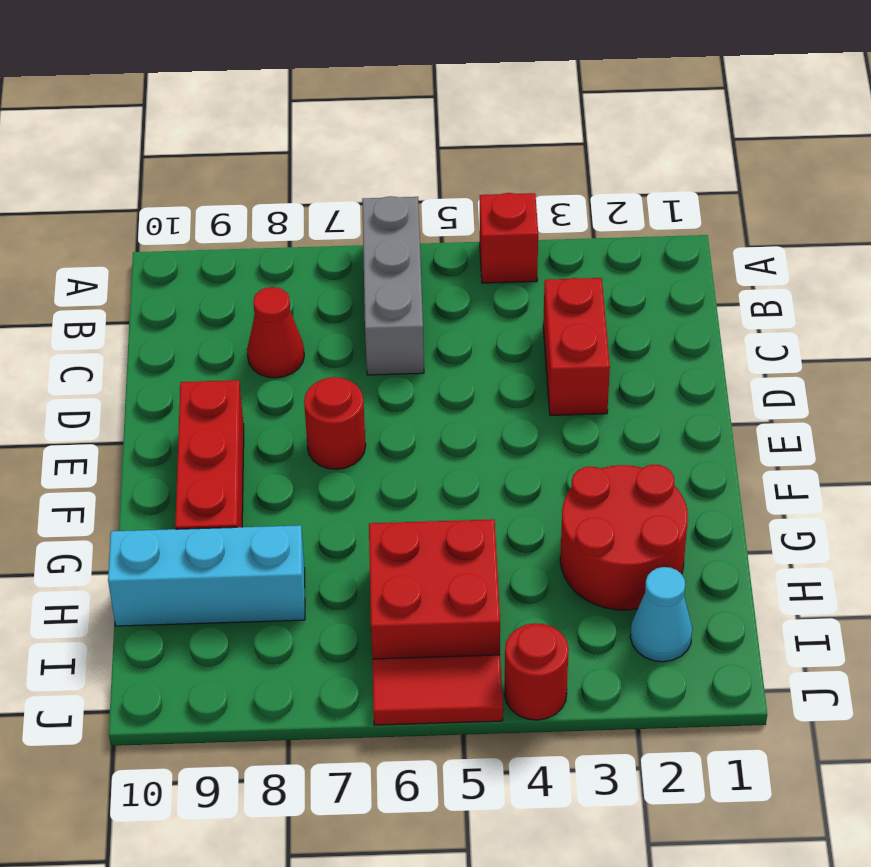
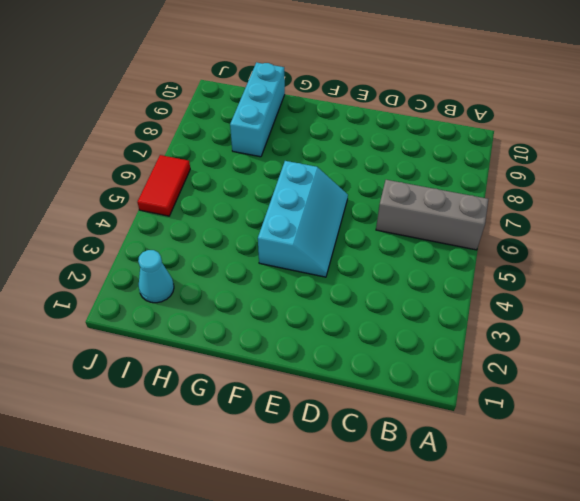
cyan 2x3 slope [258,161,348,277] -> none
none -> red 1x1 brick [480,193,538,283]
none -> red 1x2 brick [543,278,610,416]
none -> red 1x1 cone [247,287,304,378]

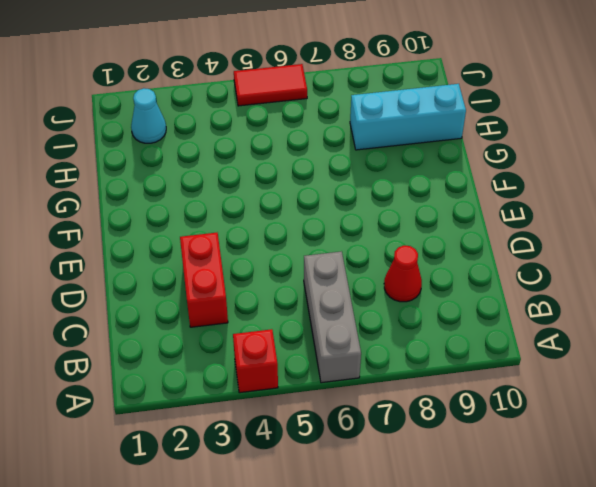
none -> red 1x1 round brick [304,377,366,469]
none -> red 1x3 brick [175,380,244,529]
none -> red 2x2 round brick [560,464,688,610]

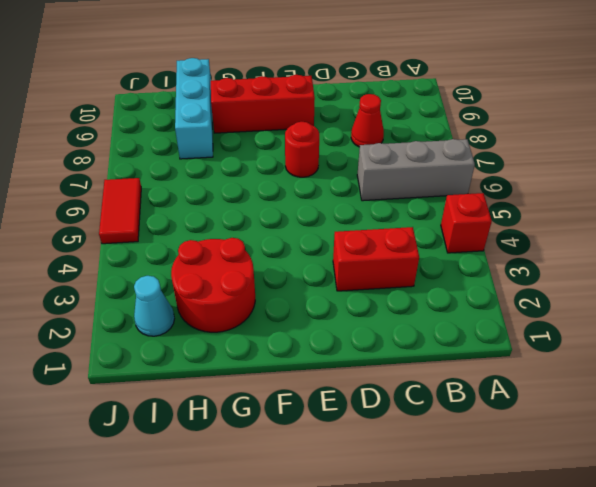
none -> red 2x2 brick [369,519,500,659]
none -> red 1x1 round brick [504,623,569,720]

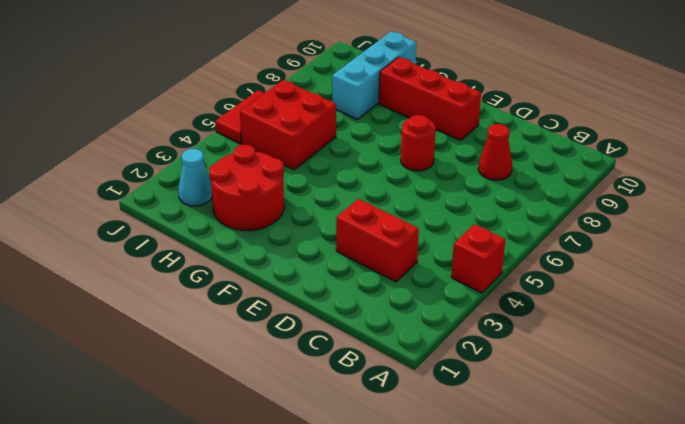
none -> grey 1x3 brick [362,196,424,375]
none -> red 1x1 round brick [504,623,569,720]

